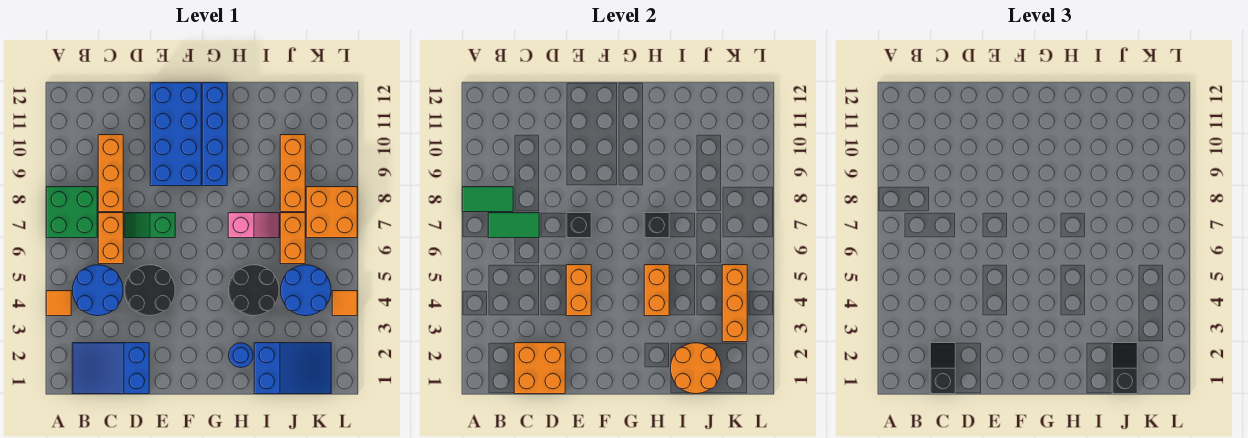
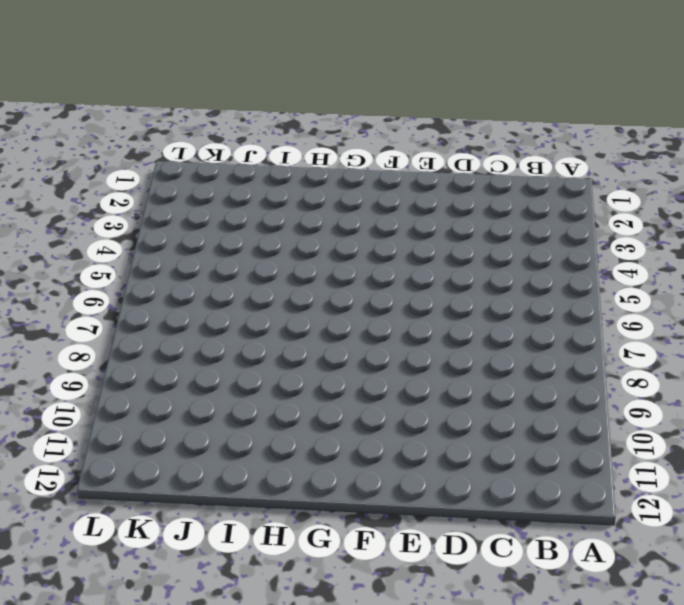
none -> orange 1x1 tile [46,291,71,316]
none -> green 2x2 brick [46,187,97,238]
none -> blue 2x3 slope [72,343,149,394]
none -> blue 2x2 round brick [72,265,123,316]

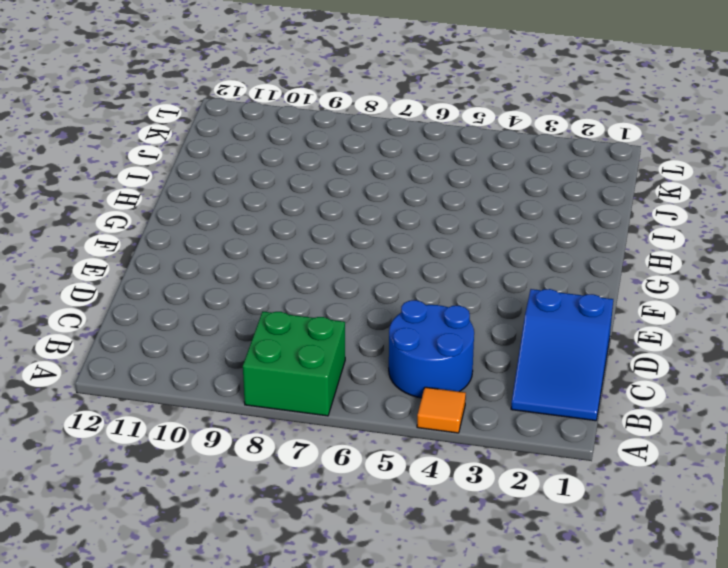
none -> orange 1x2 brick [98,213,123,264]
none -> orange 1x3 brick [98,135,123,212]
none -> black 2x2 round brick [124,265,175,316]
none -> green 1x2 slope [124,213,175,238]

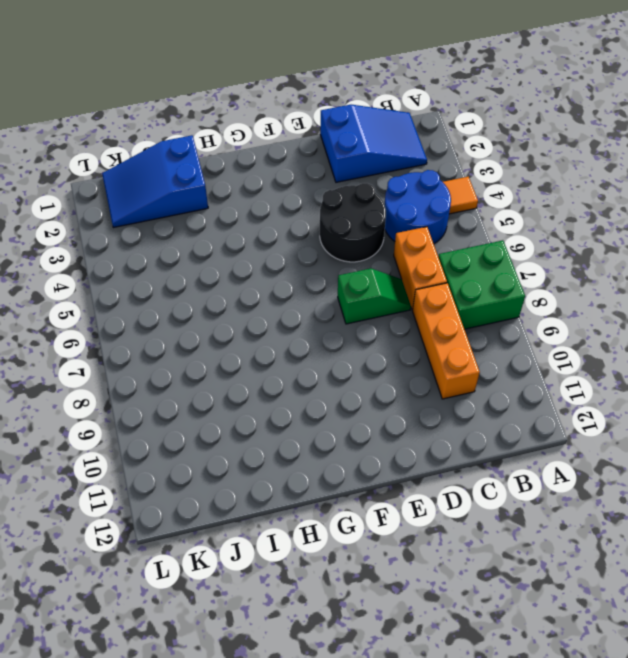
none -> blue 2x4 brick [150,83,201,186]
none -> blue 1x4 brick [202,83,227,186]
none -> blue 1x1 round brick [229,343,253,368]
none -> black 2x2 round brick [228,265,279,316]

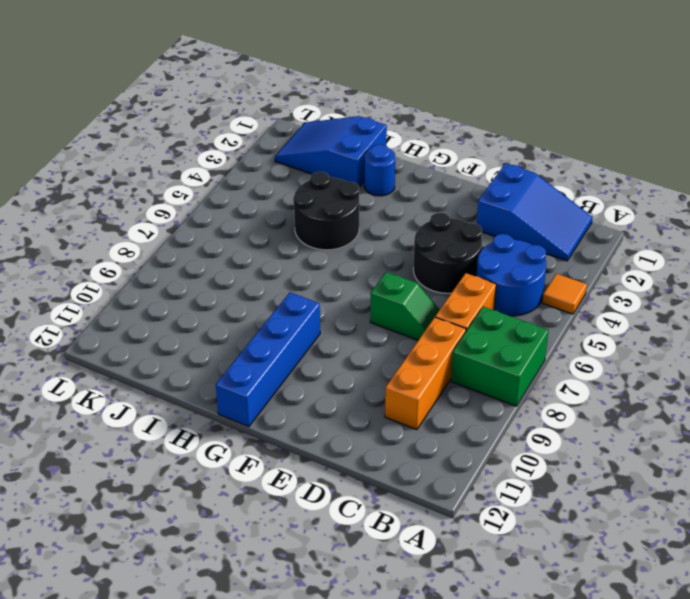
none -> blue 2x4 brick [150,83,201,186]
none -> pink 1x2 slope [228,213,279,238]
none -> blue 2x2 round brick [280,265,331,316]
none -> orange 1x2 brick [280,213,305,264]

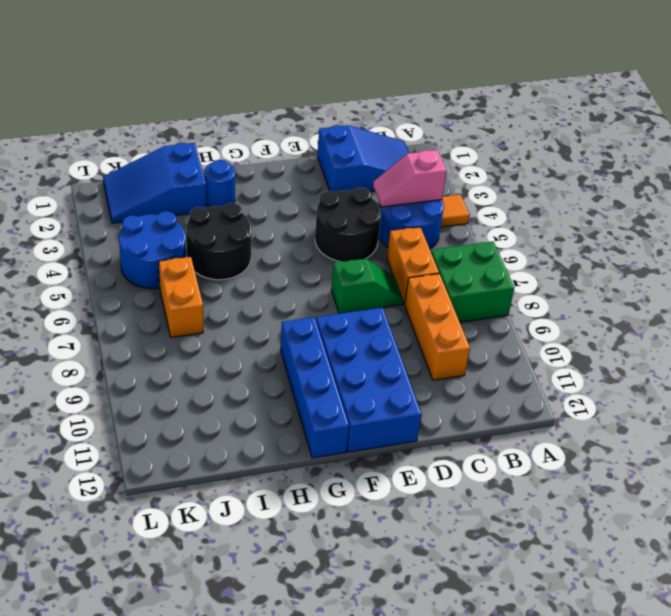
pink 1x2 slope [373,150,447,207] -> pink 1x2 slope moved to [228,213,279,238]
none -> orange 1x3 brick [280,135,305,212]
none -> orange 2x2 brick [306,187,357,238]
none -> orange 1x1 tile [332,291,357,316]
none -> green 1x2 tile [462,187,513,212]

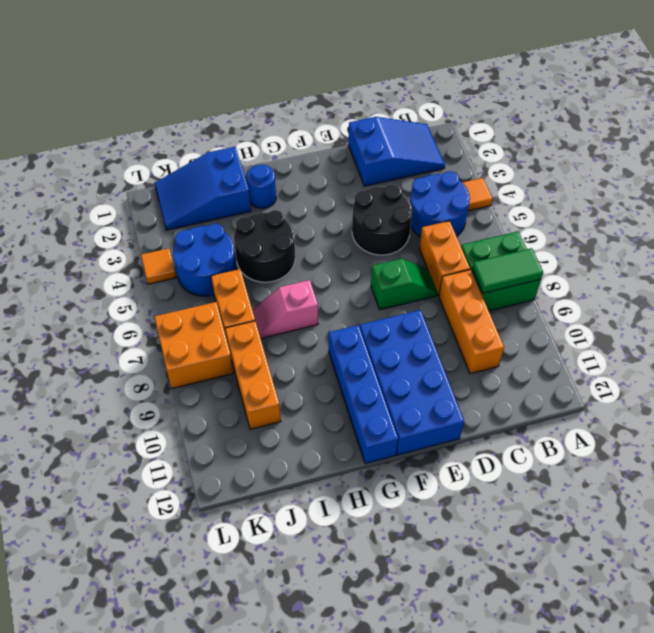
none -> green 1x2 tile [488,213,539,238]
none -> orange 2x2 brick [514,343,565,394]
none -> orange 1x2 brick [566,265,591,316]
none -> black 1x1 brick [566,213,591,238]

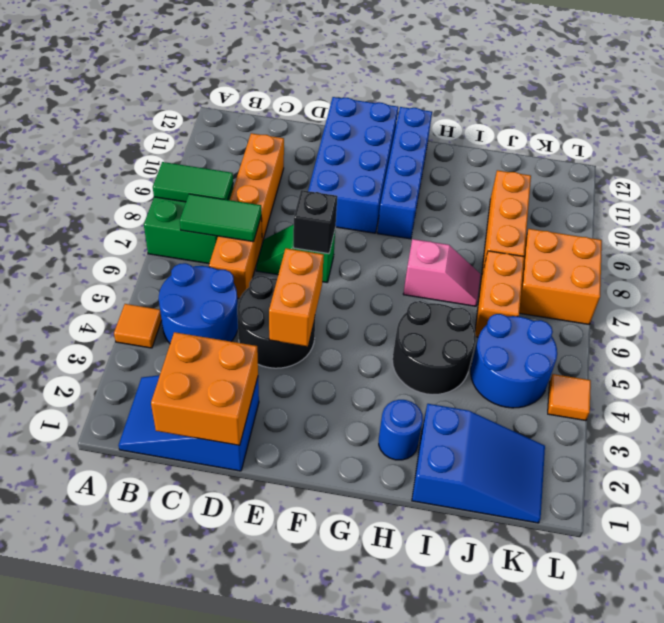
none -> orange 1x2 brick [644,265,669,316]
none -> black 1x1 brick [644,213,669,238]
none -> orange 2x2 round brick [670,343,721,394]
none -> orange 1x3 brick [722,265,747,342]

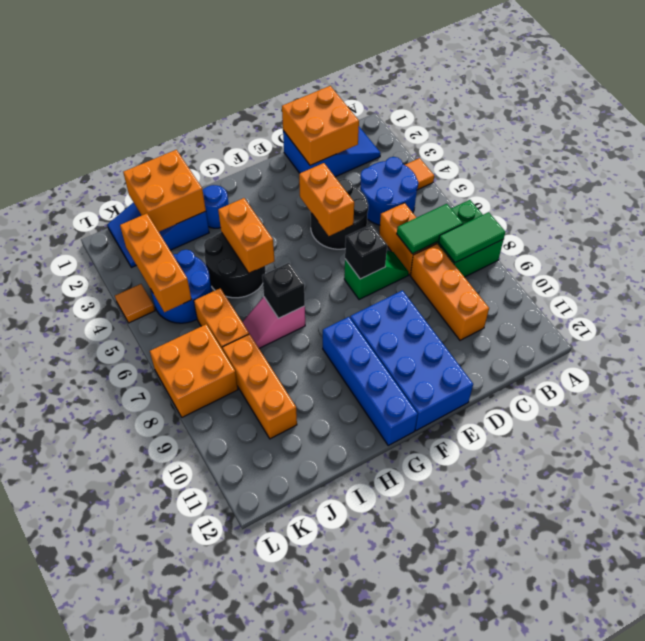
orange 2x2 brick [123,150,206,232] -> orange 2x2 round brick [670,343,721,394]
none -> black 1x2 slope [930,343,955,394]
none -> black 1x2 slope [1112,343,1137,394]

